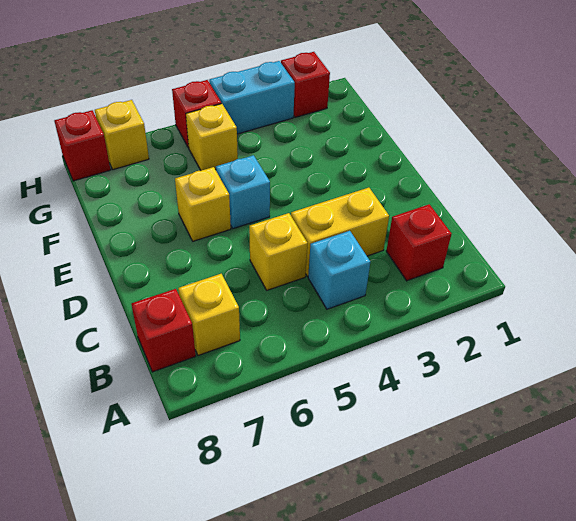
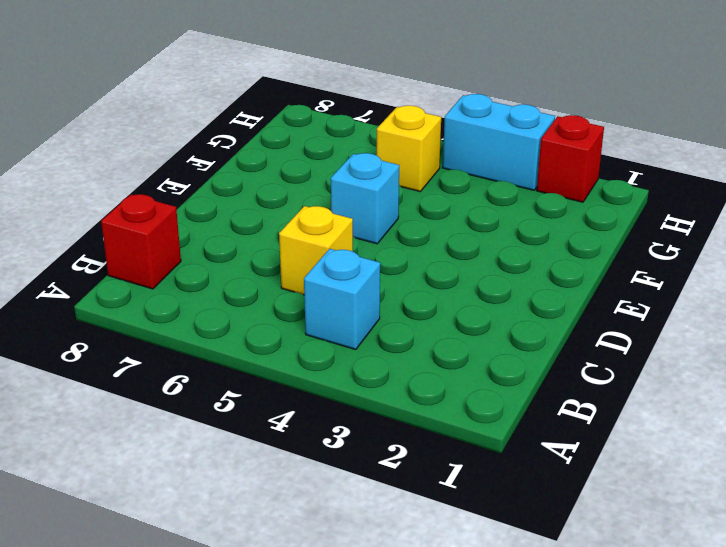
none -> red 1x1 brick [386,204,451,281]
none -> yellow 1x1 brick [178,274,240,356]
none -> yellow 1x2 brick [291,187,389,277]

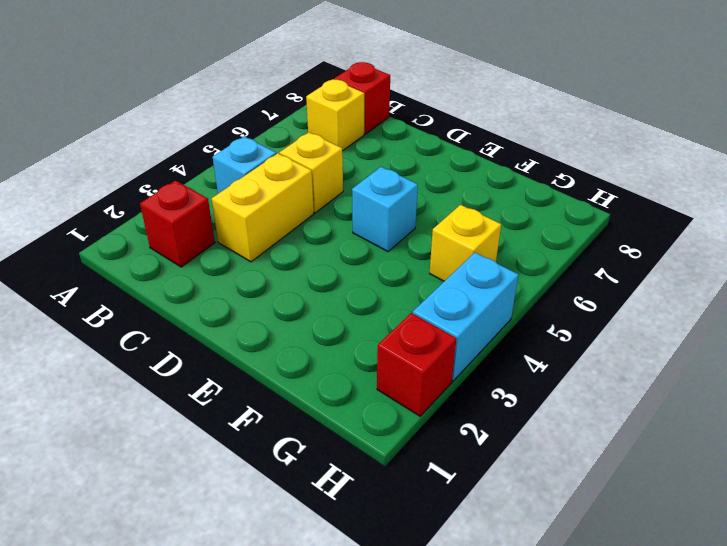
none -> yellow 1x1 brick [175,167,231,241]
none -> red 1x1 brick [172,80,221,148]
none -> yellow 1x1 brick [95,100,149,170]

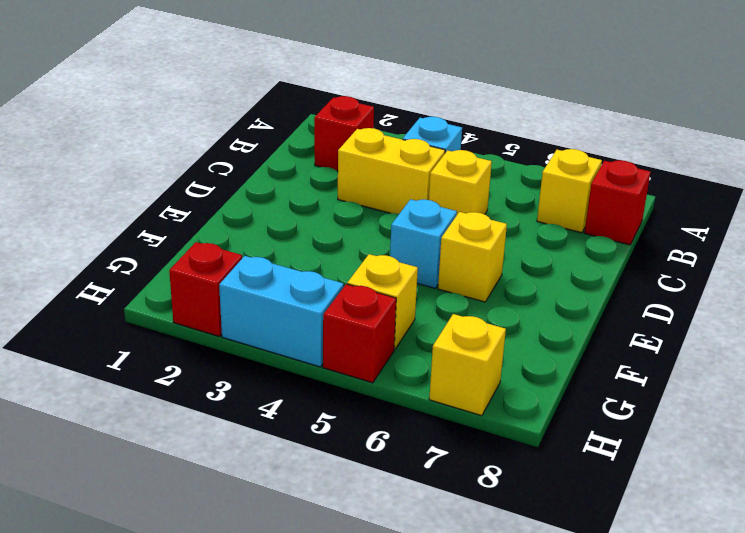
none -> red 1x1 brick [54,110,111,181]

